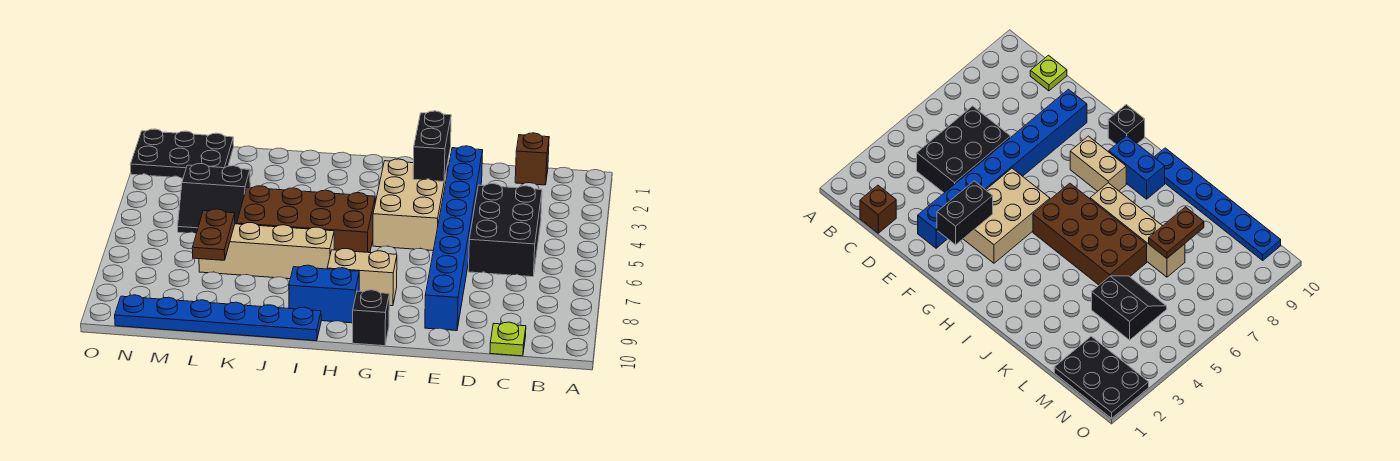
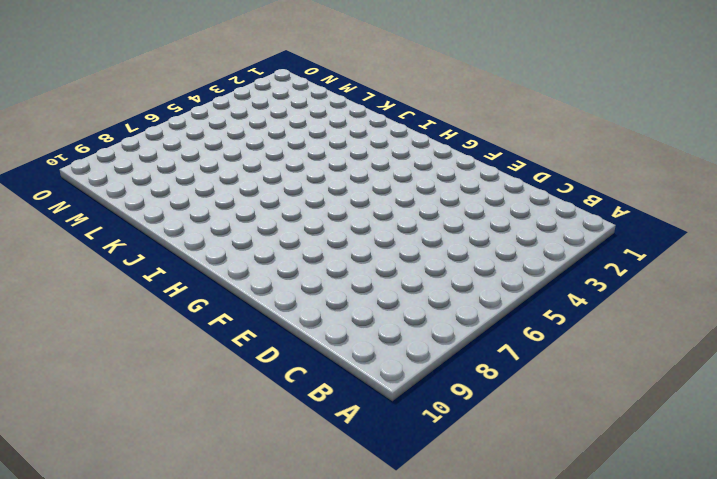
none -> brown 1x1 brick [515,133,549,185]
none -> black 2x3 brick [469,184,542,277]
none -> lime 1x1 plate [490,322,526,356]

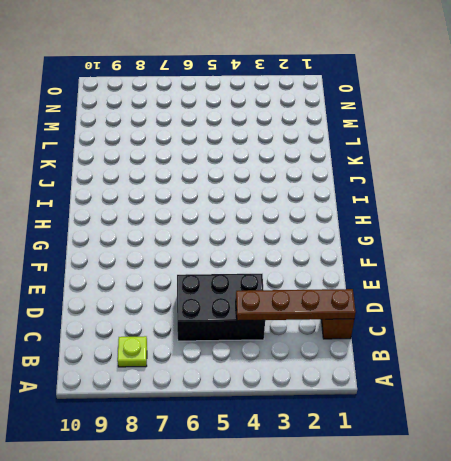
lime 1x1 plate [118,336,147,367] -> lime 1x1 plate moved to [490,322,526,356]
brown 1x4 plate [236,289,356,321] -> none
none -> blue 1x8 brick [425,146,483,331]
none -> tan 2x3 brick [373,159,447,250]
none -> tan 1x2 brick [327,249,397,306]

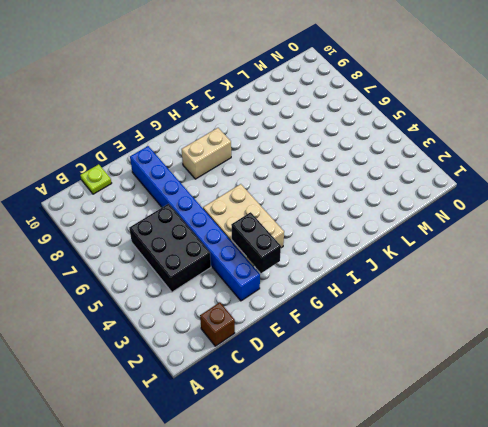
none -> black 1x1 brick [353,290,389,346]
none -> brown 2x4 brick [237,186,375,253]
none -> blue 1x2 brick [289,265,359,323]

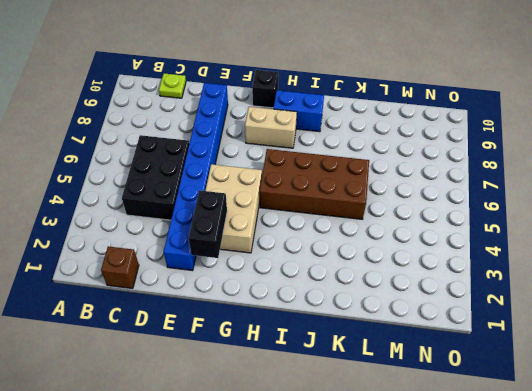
none -> tan 1x4 brick [199,223,334,279]
none -> blue 1x6 plate [115,295,321,341]
none -> black 2x2 slope [178,164,250,233]

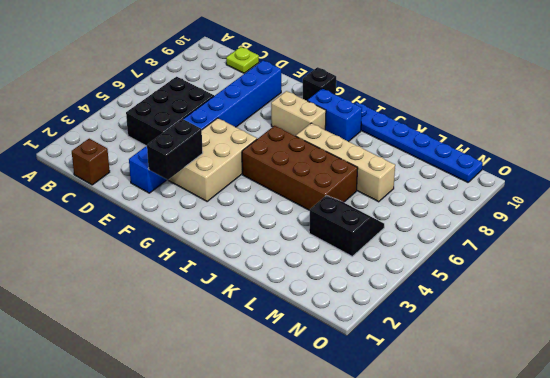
none -> black 2x3 plate [130,129,234,178]
none -> brown 1x2 plate [192,209,235,260]

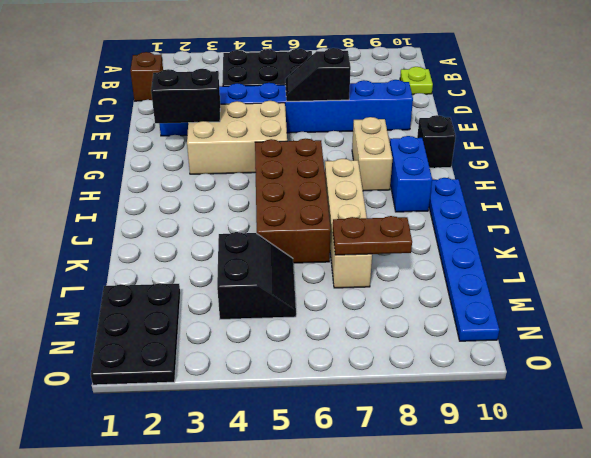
black 1x2 slope [285,48,351,101] -> none

